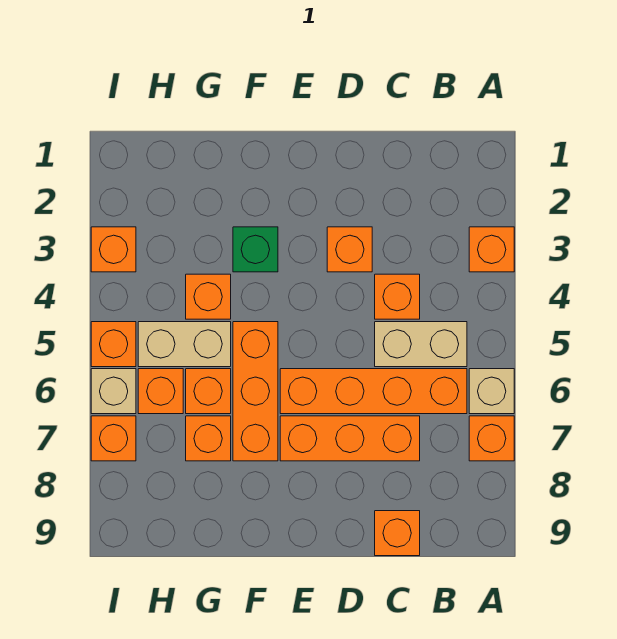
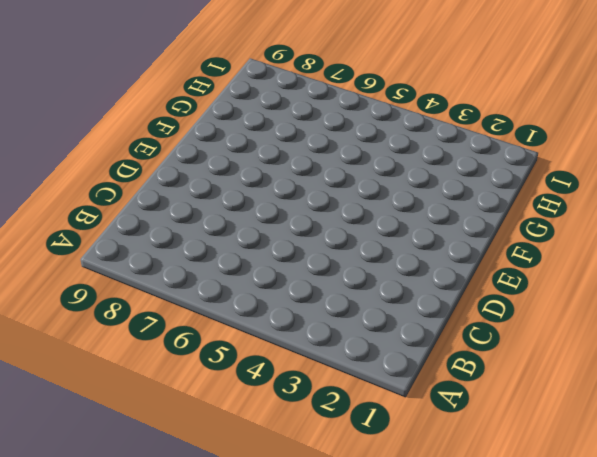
none -> orange 1x1 brick [469,227,514,272]
none -> tan 1x1 brick [469,369,514,414]
none -> orange 1x1 brick [469,416,514,461]

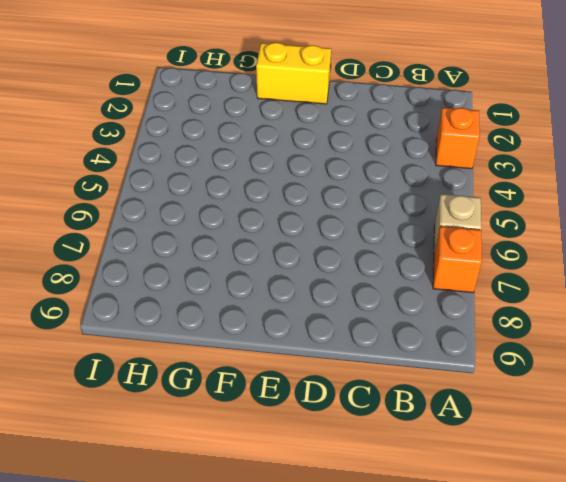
yellow 1x2 brick [256,42,331,104] -> none
none -> tan 1x2 brick [375,322,467,367]
none -> orange 1x4 brick [280,369,467,414]
none -> orange 1x1 brick [375,274,420,319]

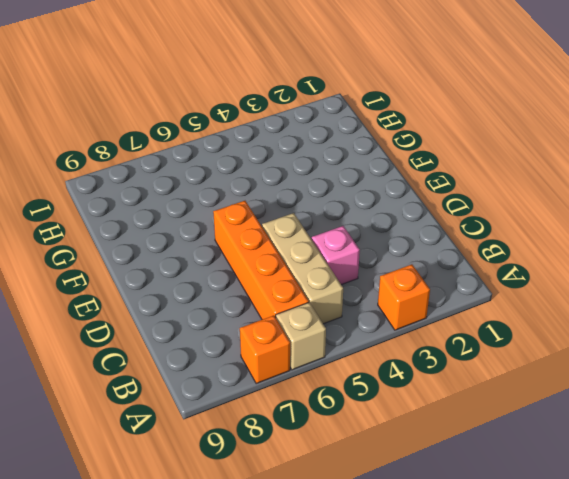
tan 1x3 brick [262,213,343,324] -> tan 1x2 brick [375,322,467,367]
pink 1x1 brick [312,226,360,285] -> orange 1x1 brick [375,274,420,319]
none -> orange 1x3 brick [280,416,420,461]
none -> orange 1x1 brick [375,511,420,556]
none -> orange 1x1 brick [327,227,372,272]

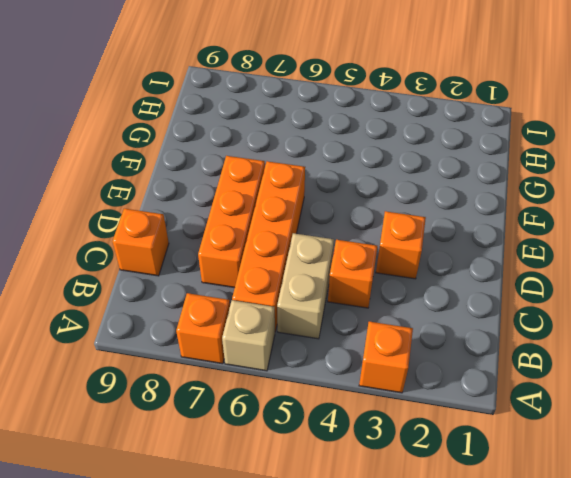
none -> green 1x1 brick [233,227,278,272]
none -> orange 1x3 brick [233,322,278,461]
none -> orange 1x1 brick [186,274,231,319]

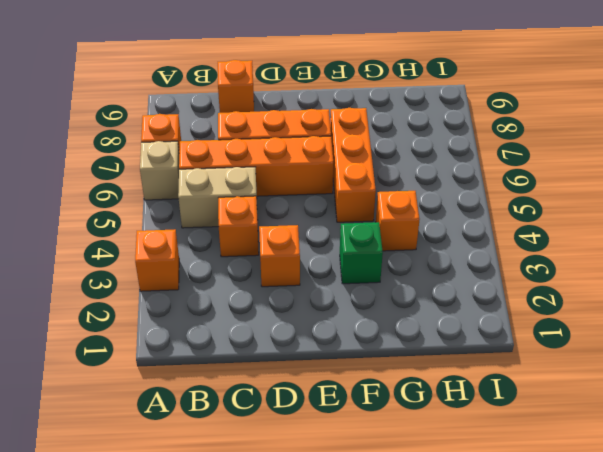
none -> tan 1x2 brick [138,322,231,367]
none -> orange 1x1 brick [186,369,231,414]
none -> orange 1x1 brick [186,416,231,461]

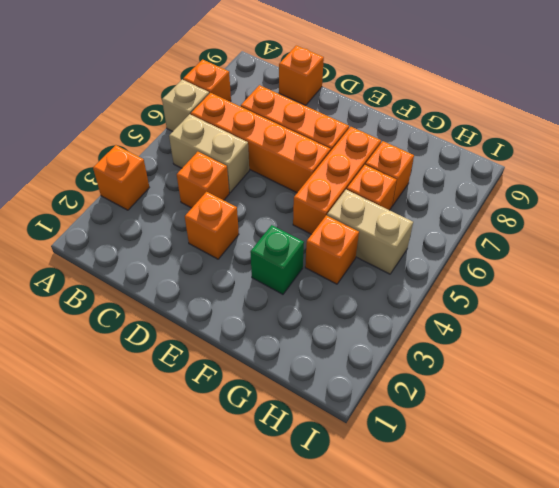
none -> orange 1x1 brick [138,369,183,414]
none -> orange 1x1 brick [91,227,136,272]
none -> orange 1x1 brick [91,322,136,367]

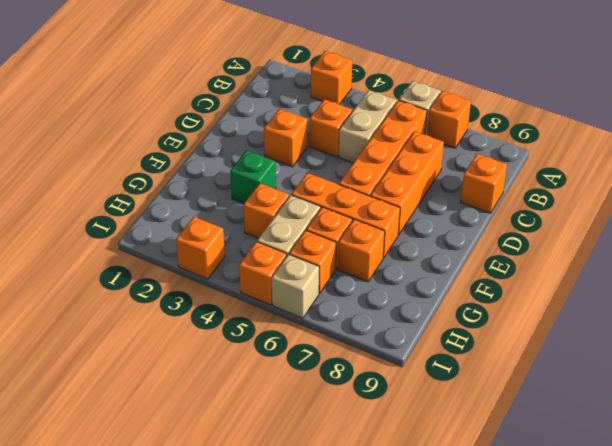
none -> orange 1x1 brick [91,416,136,461]

